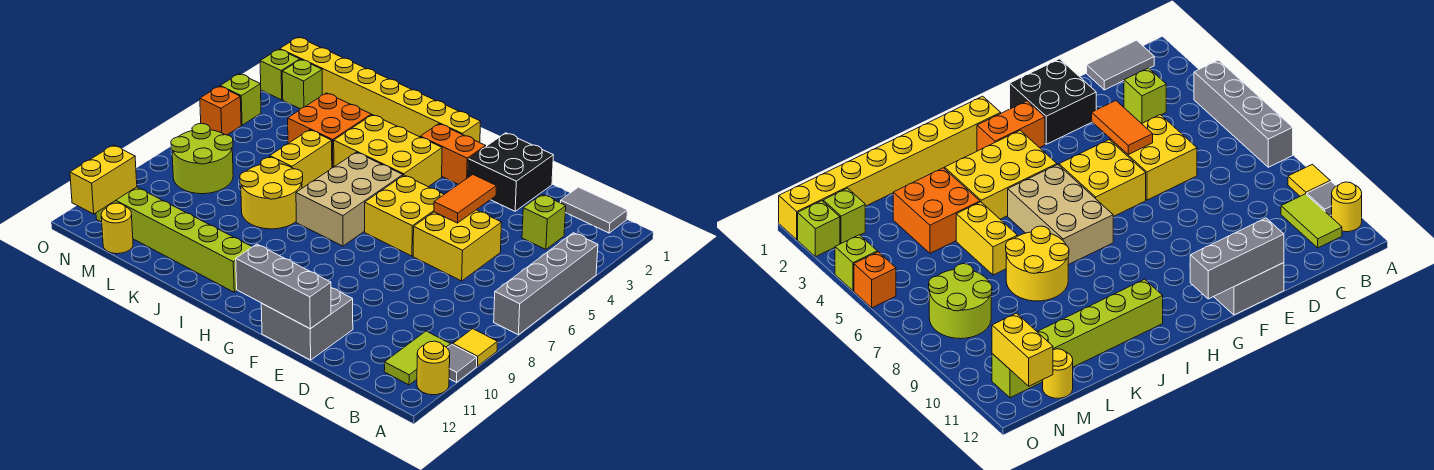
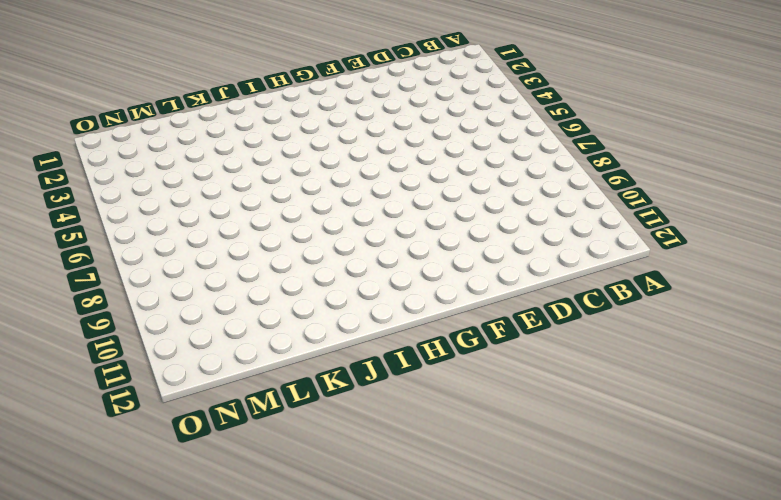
none -> grey 1x4 brick [494,233,598,335]
none -> yellow 1x1 tile [453,329,497,366]
none -> grey 1x1 tile [448,345,477,382]

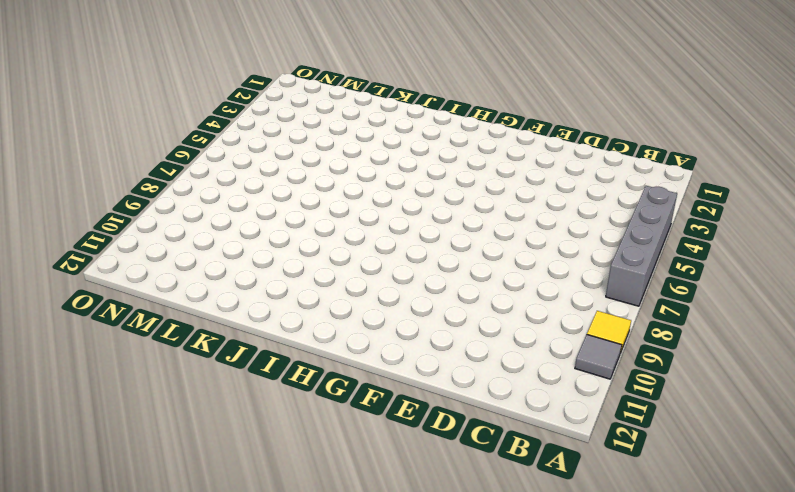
none -> yellow 1x1 round brick [417,341,450,395]
none -> grey 1x2 tile [561,187,628,233]
none -> lime 1x2 tile [384,331,451,385]

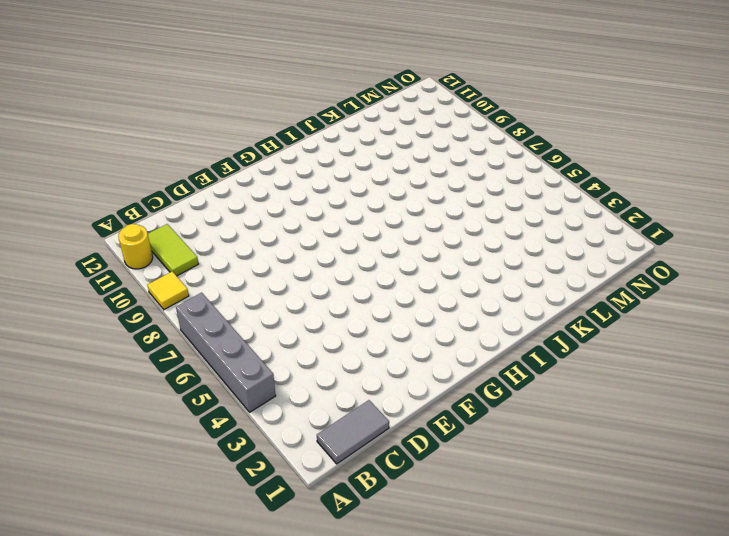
none -> grey 1x1 tile [448,345,477,382]
none -> lime 1x1 brick [522,194,566,249]
none -> yellow 2x2 brick [413,210,502,281]

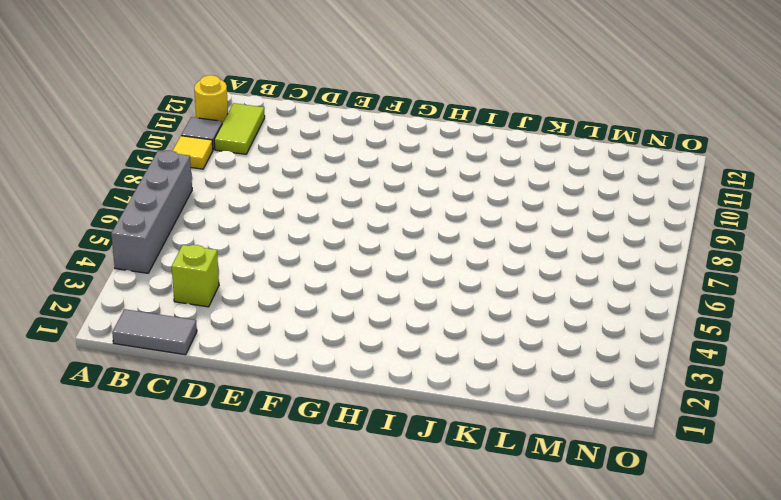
none -> yellow 2x2 brick [413,210,502,281]
none -> black 2x2 brick [468,133,553,211]
none -> grey 2x2 brick [261,288,353,360]

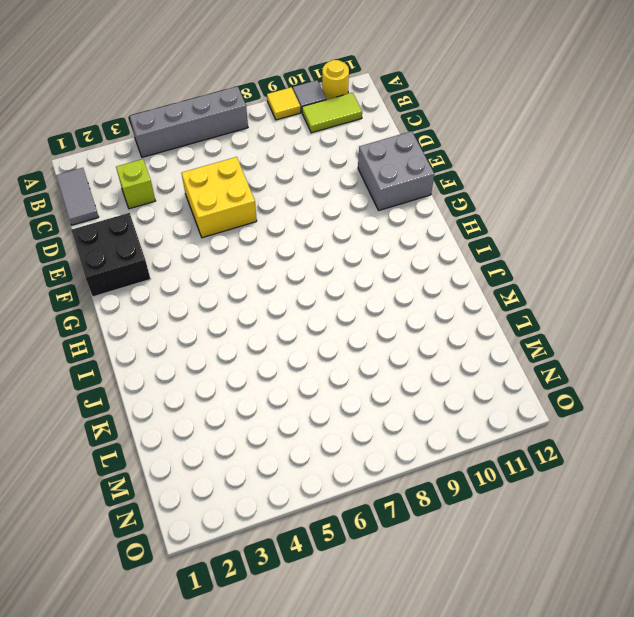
none -> yellow 2x2 brick [365,175,444,256]
none -> orange 1x2 brick [420,124,486,184]
none -> yellow 1x8 brick [280,37,481,143]

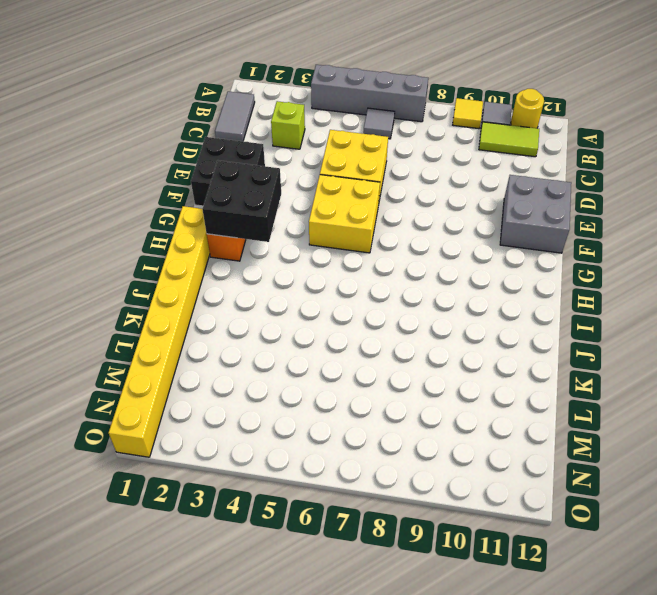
grey 1x1 tile [363,108,395,139] -> none
black 2x2 brick [202,161,281,242] -> none
none -> yellow 2x3 brick [334,115,442,187]
none -> tan 2x3 brick [296,152,403,246]
none -> lime 1x6 brick [96,187,252,292]

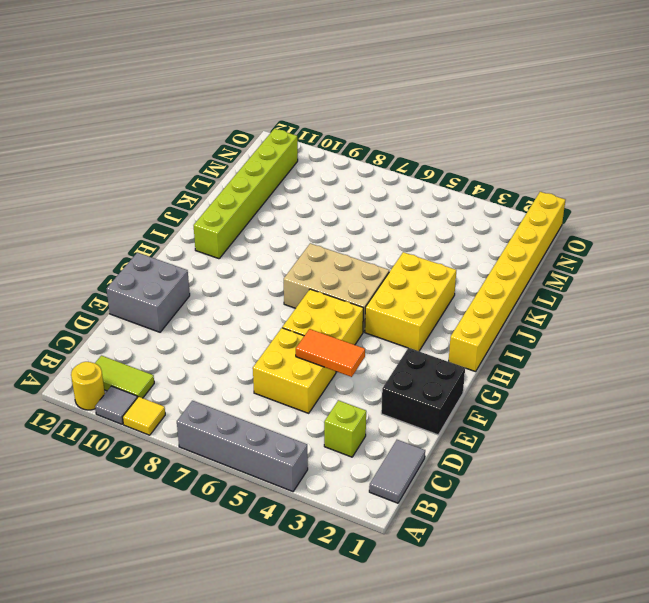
none -> orange 1x2 brick [420,124,486,184]
none -> yellow 2x2 round brick [240,157,303,229]
none -> orange 2x2 brick [288,93,371,168]

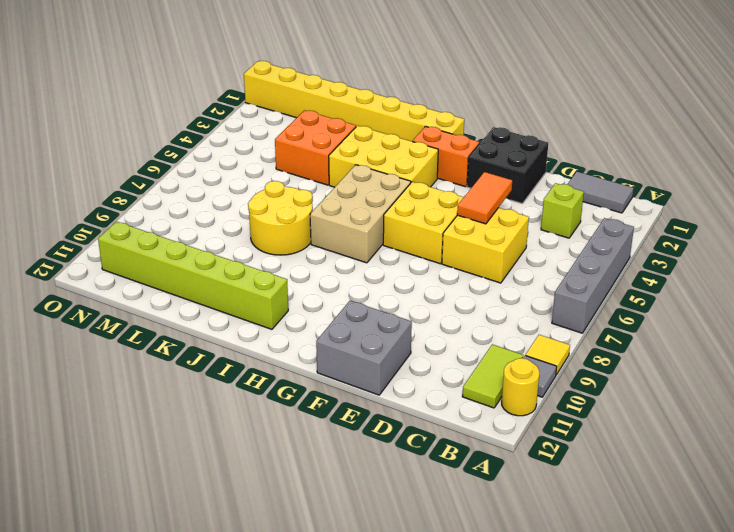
none -> yellow 1x2 brick [270,130,332,188]
none -> lime 2x2 round brick [171,124,233,194]
none -> yellow 1x1 round brick [101,203,133,254]

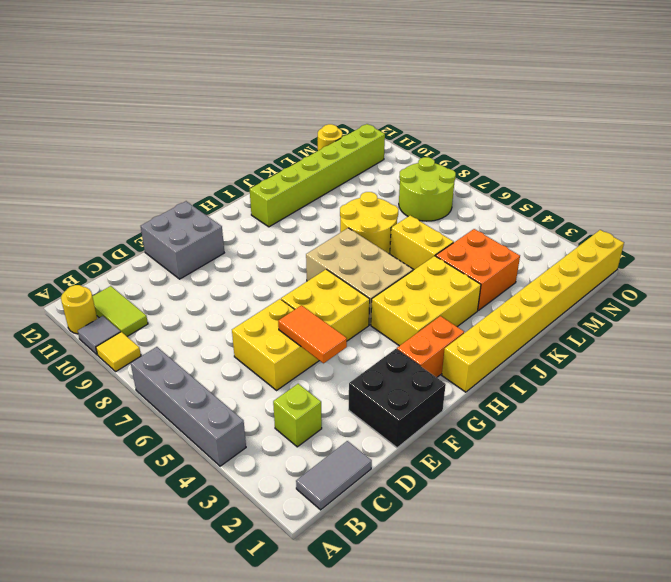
none -> lime 1x1 brick [282,60,322,109]
none -> lime 1x1 brick [260,49,300,100]
none -> lime 1x1 brick [220,74,261,125]

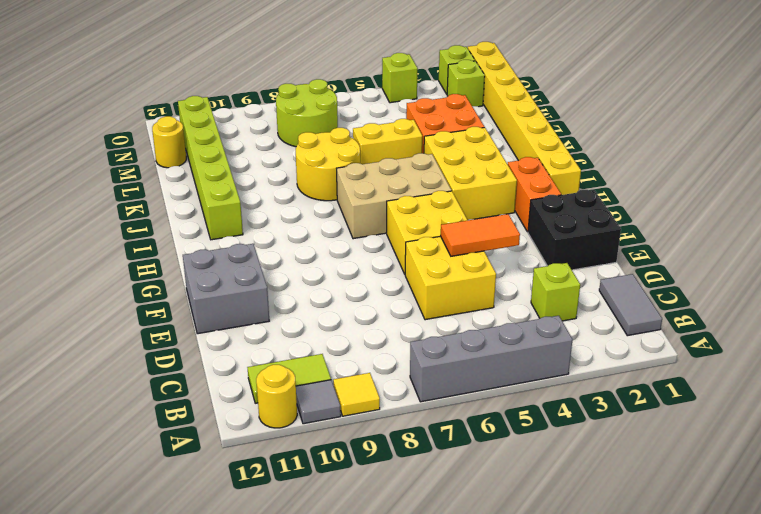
none -> orange 1x1 brick [200,86,241,135]
none -> grey 1x3 brick [236,244,331,329]
none -> yellow 1x2 brick [70,145,137,214]

